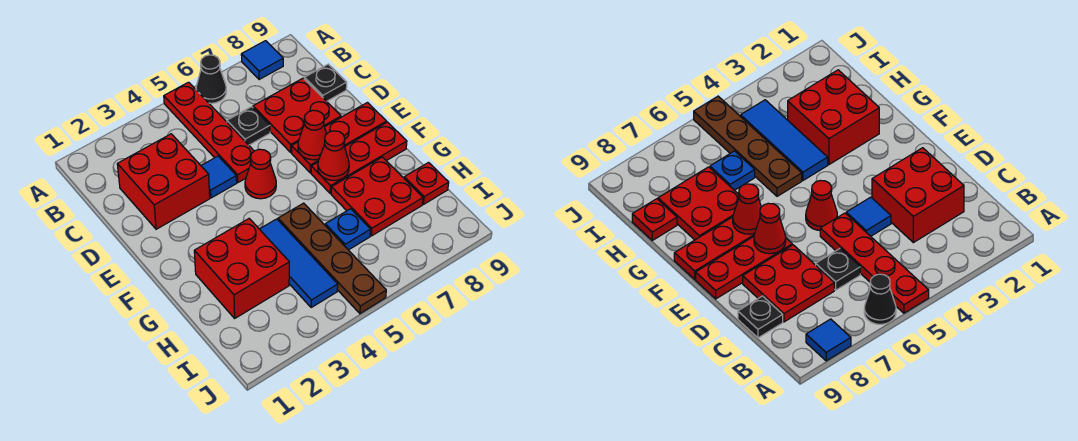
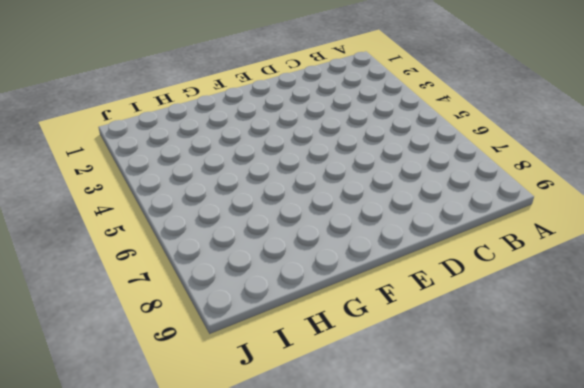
none -> red 1x4 plate [164,82,254,182]
none -> black 1x1 cone [196,55,226,103]
none -> blue 1x1 tile [241,41,283,79]

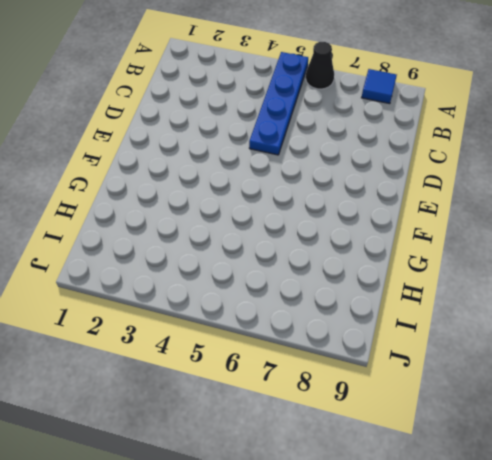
blue 1x4 plate [249,52,308,155] -> red 1x4 plate [164,82,254,182]
none -> red 2x2 brick [117,134,210,229]
none -> black 1x1 plate [227,107,270,145]
none -> red 2x2 plate [253,78,341,152]

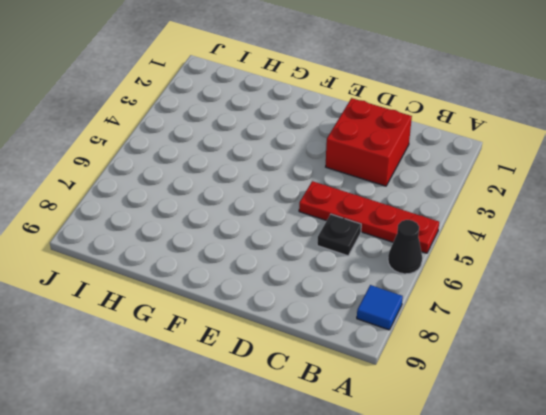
none -> red 2x2 plate [253,78,341,152]
none -> black 1x1 plate [304,64,347,101]
none -> blue 1x1 tile [201,156,237,198]

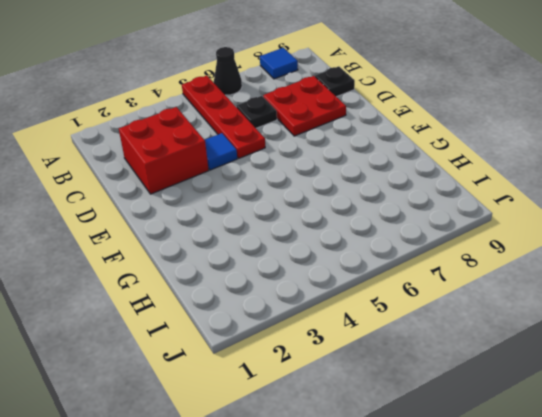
none -> red 1x1 cone [245,149,276,199]
none -> red 1x3 plate [292,103,386,173]
none -> red 1x3 plate [311,122,407,193]

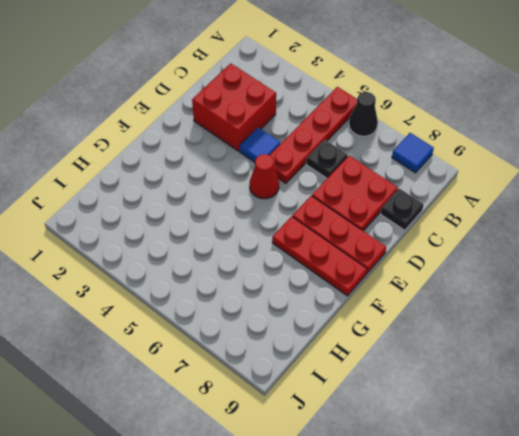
none -> red 2x2 brick [194,219,289,318]
none -> blue 1x3 tile [260,219,338,307]
none -> brown 1x4 plate [278,203,386,313]

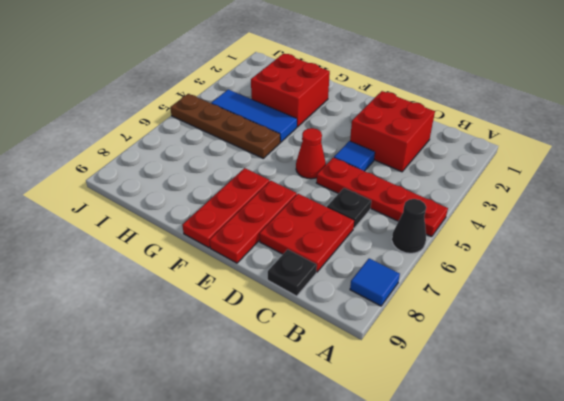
none -> red 2x2 plate [331,157,423,236]
none -> blue 1x1 plate [325,209,371,250]
none -> red 1x1 plate [404,163,449,204]

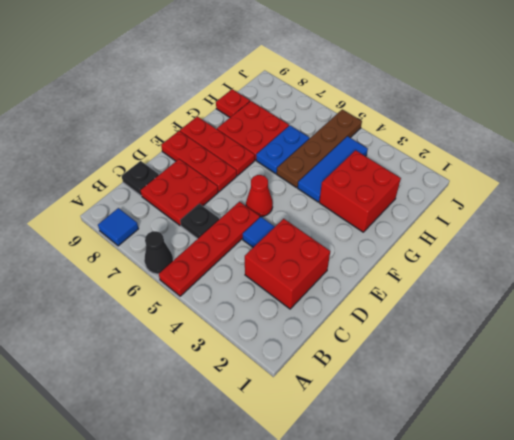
blue 1x2 plate [256,126,309,174] -> blue 1x1 plate [325,209,371,250]
none -> red 1x1 cone [298,110,326,160]
none -> red 1x1 cone [318,131,349,181]

